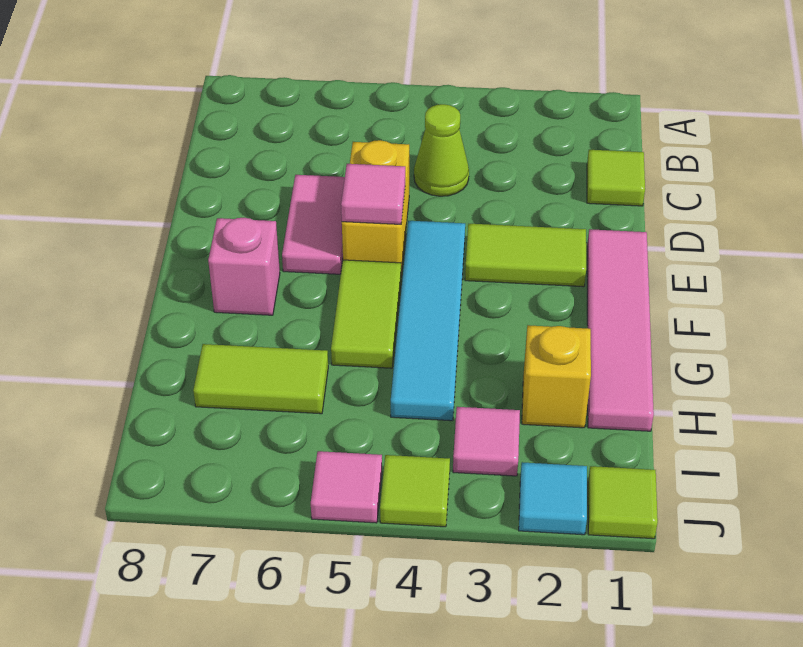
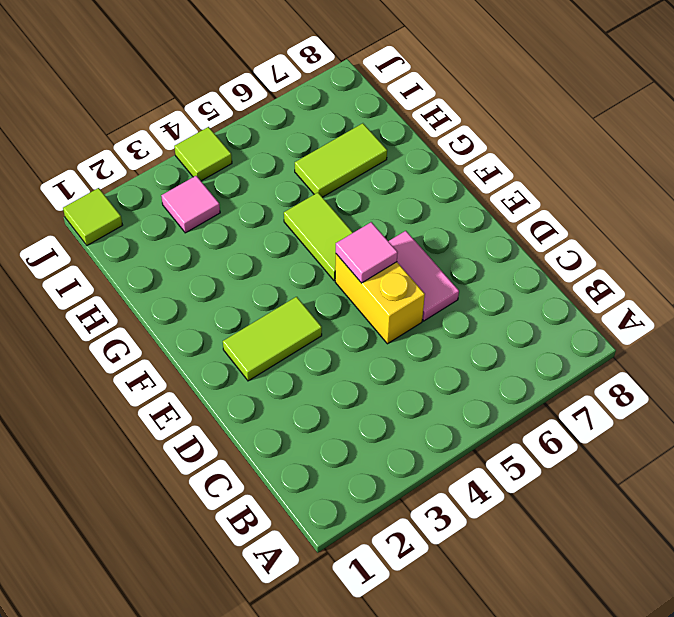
none -> lime 1x1 tile [587,150,645,206]
none -> lime 1x1 cone [414,104,469,196]
none -> pink 1x4 tile [587,229,654,431]

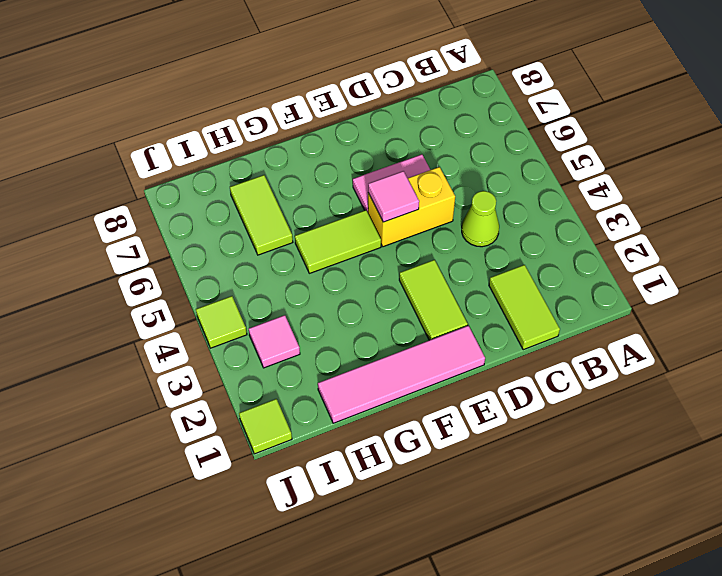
lime 1x2 tile [489,265,560,350] -> lime 1x1 tile [587,150,645,206]
none -> cyan 1x4 tile [391,221,465,421]
none -> pink 1x1 brick [208,218,280,315]
none -> yellow 1x1 brick [522,325,591,428]

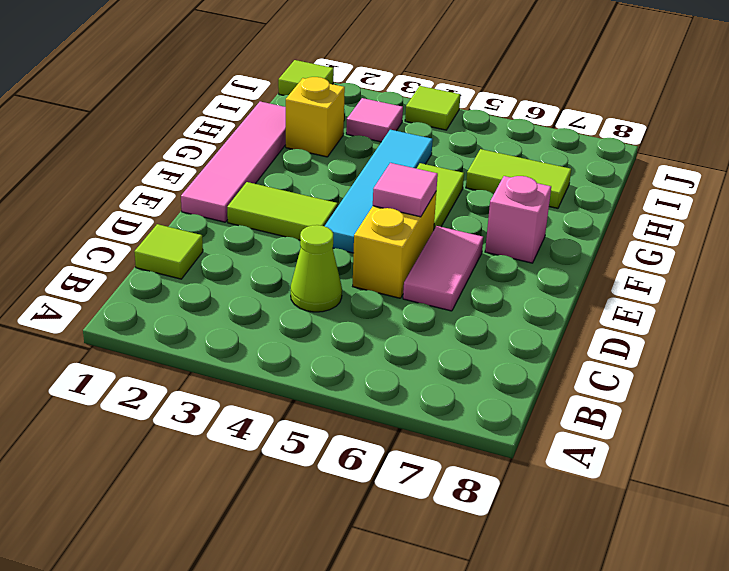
none -> cyan 1x1 tile [519,462,587,535]
none -> pink 1x1 tile [311,451,382,523]

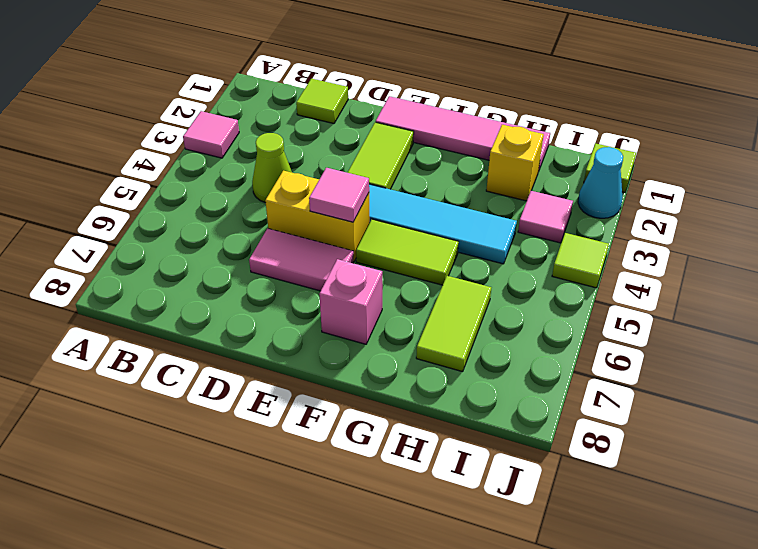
pink 1x1 tile [183,111,239,158] -> pink 1x1 tile moved to [311,451,382,523]
cyan 1x1 cone [578,147,623,218] -> cyan 1x1 tile [519,462,587,535]

